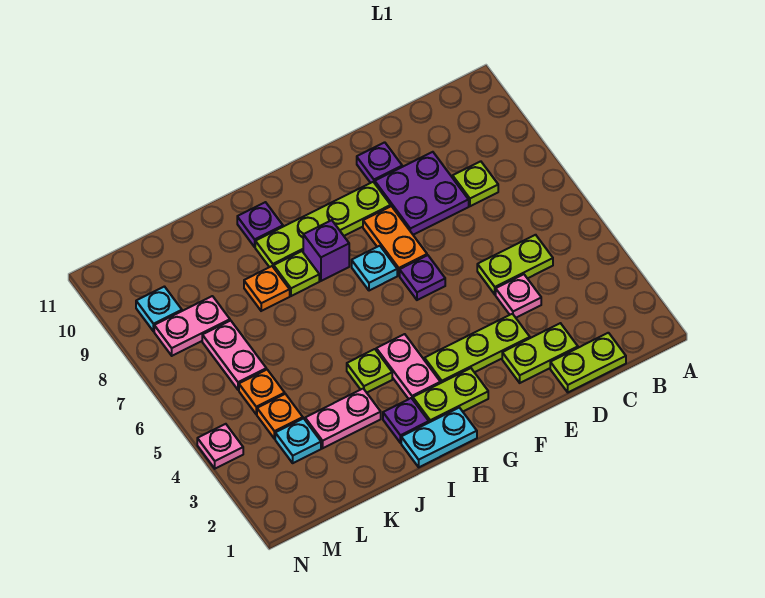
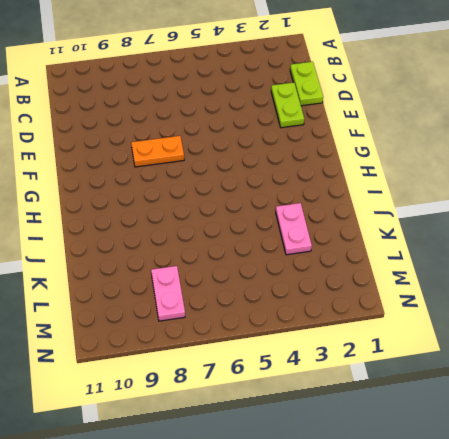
none -> lime 1x2 plate [477,235,553,295]
none -> lime 1x1 plate [453,161,498,206]
none -> pink 1x1 plate [496,274,541,318]

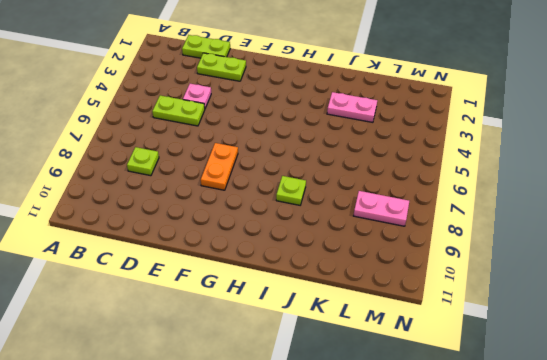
none -> purple 2x2 plate [375,152,469,235]
none -> lime 1x3 plate [424,314,530,383]
none -> purple 1x1 plate [357,142,402,183]

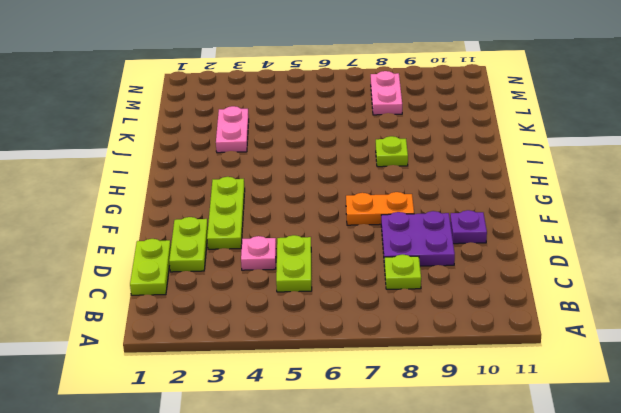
none -> purple 1x1 plate [400,255,445,300]
none -> lime 1x4 plate [255,182,391,268]
none -> lime 1x2 plate [413,368,488,422]

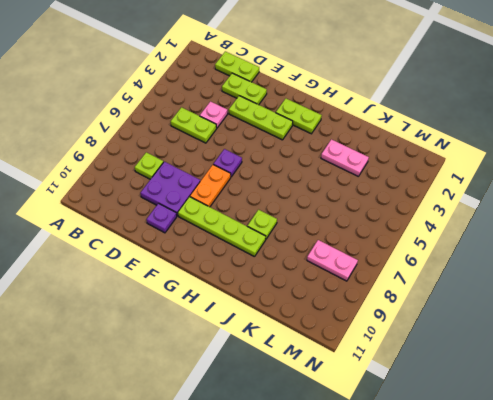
none -> cyan 1x1 plate [352,246,397,291]
none -> cyan 1x2 plate [401,408,477,467]
none -> pink 1x2 plate [376,334,440,399]

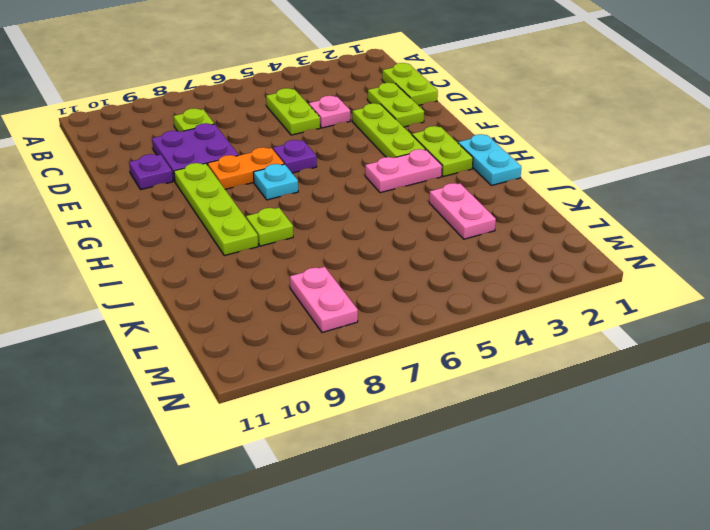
none -> purple 1x1 brick [303,220,349,281]
none -> purple 1x1 plate [383,398,429,443]
none -> lime 1x1 plate [347,349,392,393]

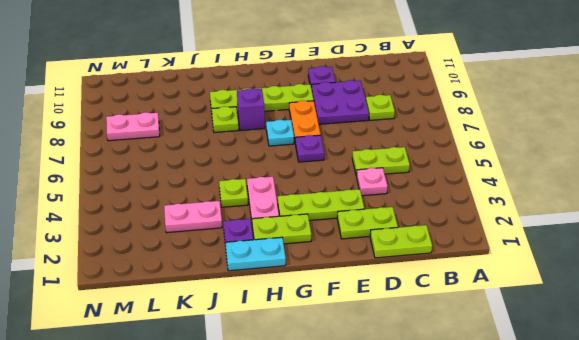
none -> purple 1x1 plate [237,202,283,247]
none -> orange 1x1 plate [244,266,290,311]
none -> cyan 1x1 plate [275,418,321,463]

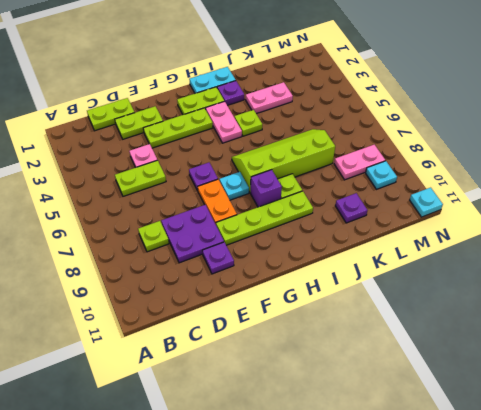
lime 2x4 slope [232,129,335,193] -> none
purple 1x1 plate [335,193,367,223] -> purple 1x1 plate moved to [237,202,283,247]
cyan 1x1 plate [410,188,443,217] -> cyan 1x1 plate moved to [275,418,321,463]
none -> orange 1x1 plate [244,266,290,311]
none -> orange 1x1 plate [257,394,303,439]
none -> orange 1x1 plate [239,370,285,414]

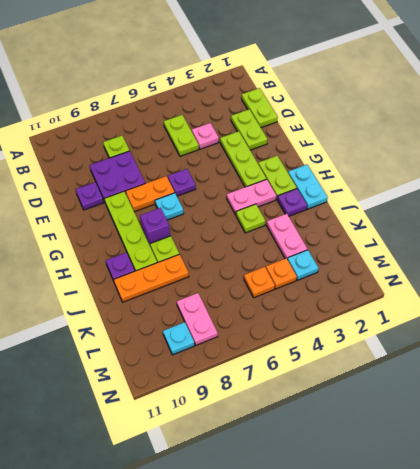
orange 1x3 plate [114,254,189,302] -> orange 1x1 plate [244,266,290,311]
none -> pink 1x2 plate [202,320,266,390]
none -> pink 1x1 plate [197,424,243,469]

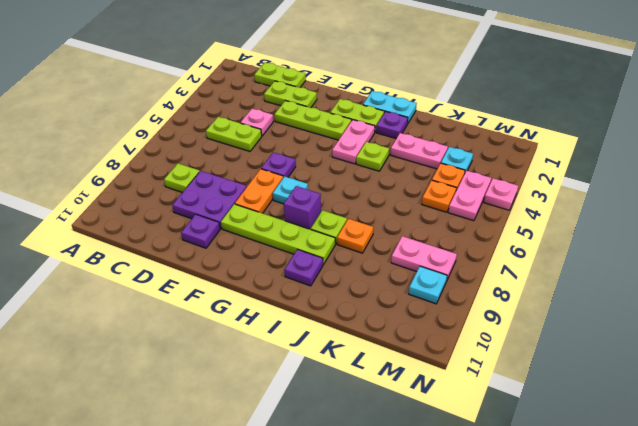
pink 1x2 plate [448,171,491,221] -> pink 1x2 plate moved to [202,320,266,390]

